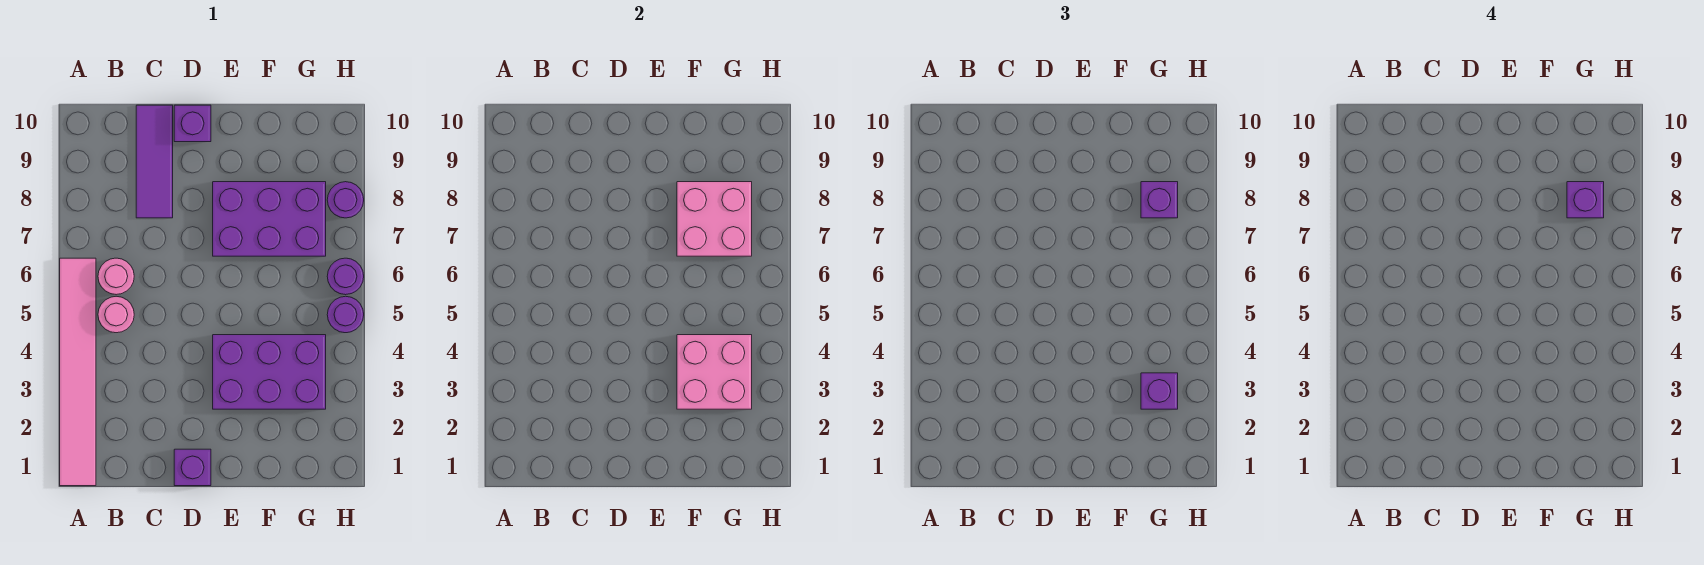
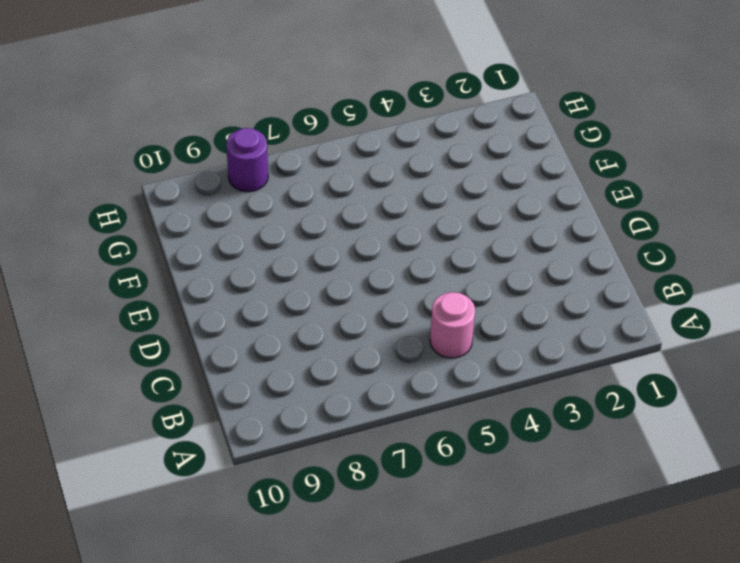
none -> pink 1x6 tile [60,258,96,486]
none -> pink 1x1 round brick [98,258,134,295]
none -> purple 1x3 tile [136,105,173,218]

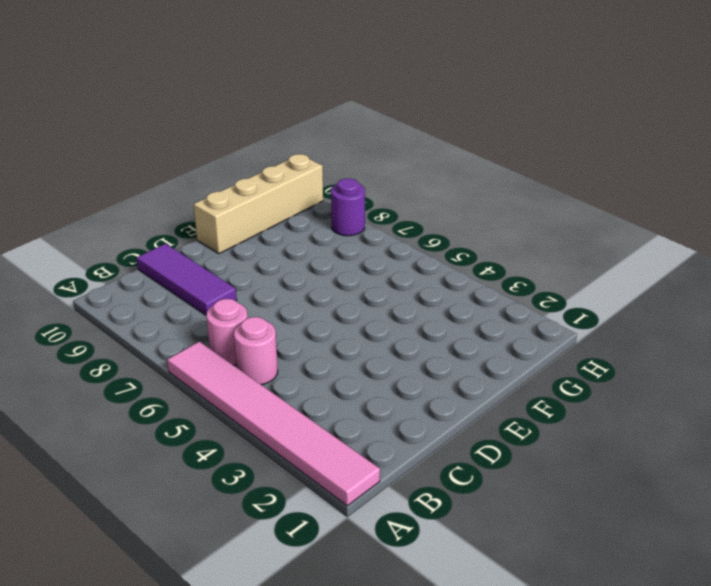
tan 1x4 brick [193,154,323,254] -> none
none -> purple 1x1 brick [174,449,211,486]
none -> purple 1x1 brick [174,105,211,142]
none -> purple 2x3 brick [213,335,326,409]

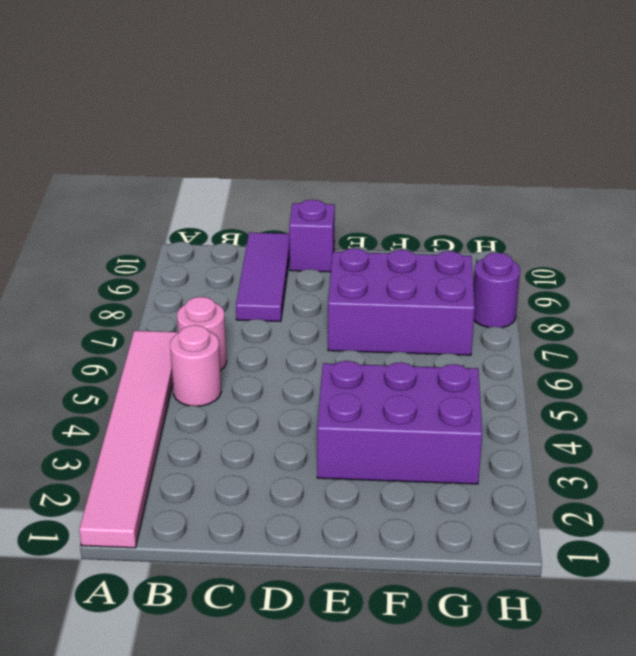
none -> purple 1x1 brick [174,449,211,486]
none -> purple 1x1 round brick [327,296,364,333]
none -> purple 1x1 round brick [327,258,364,295]

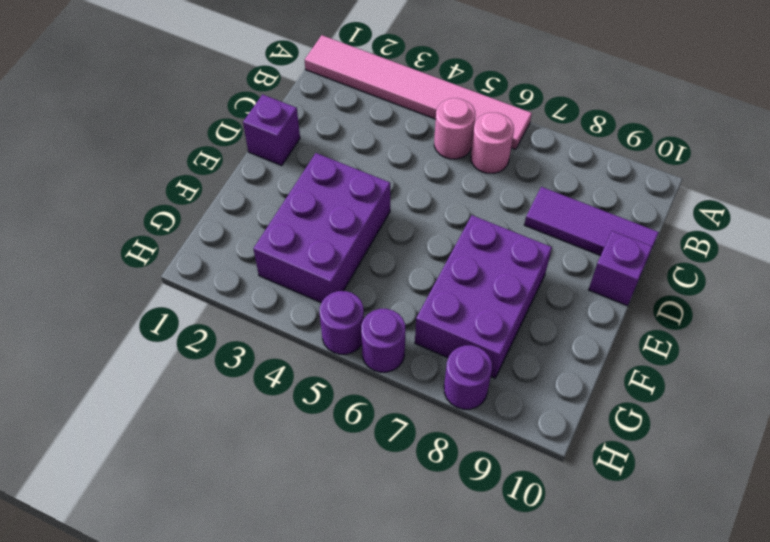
none -> pink 2x2 brick [677,335,752,409]
none -> pink 2x2 brick [677,182,752,256]
none -> purple 1x1 brick [1141,373,1178,409]

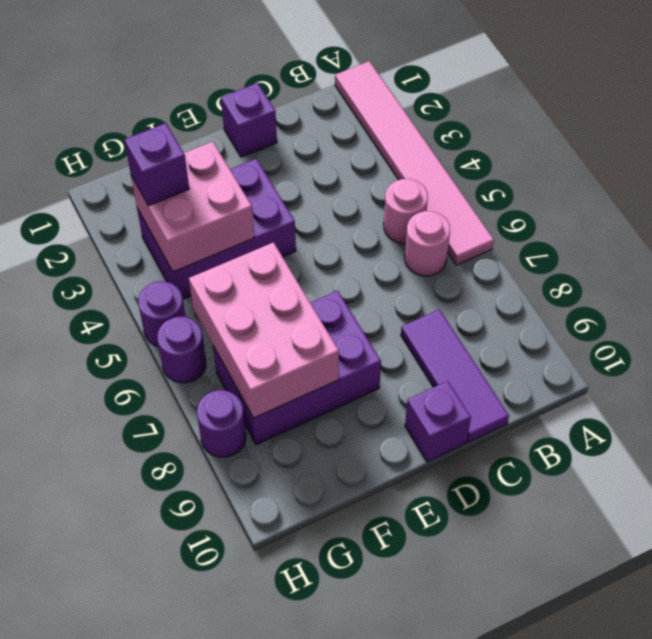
pink 2x3 brick [189,243,339,418] -> pink 2x2 brick [677,182,752,256]
none -> purple 1x1 brick [1141,182,1178,218]
none -> purple 1x1 brick [1567,182,1604,218]

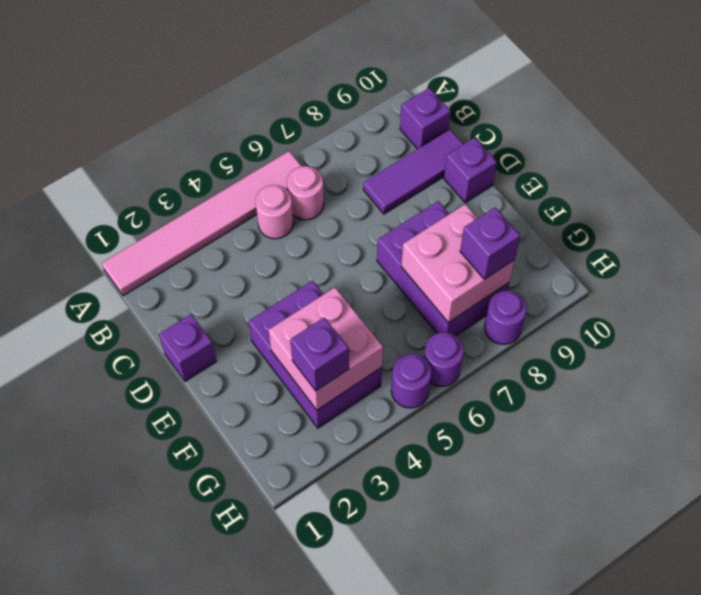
purple 1x1 brick [400,88,451,149] -> purple 1x1 brick moved to [1567,182,1604,218]

